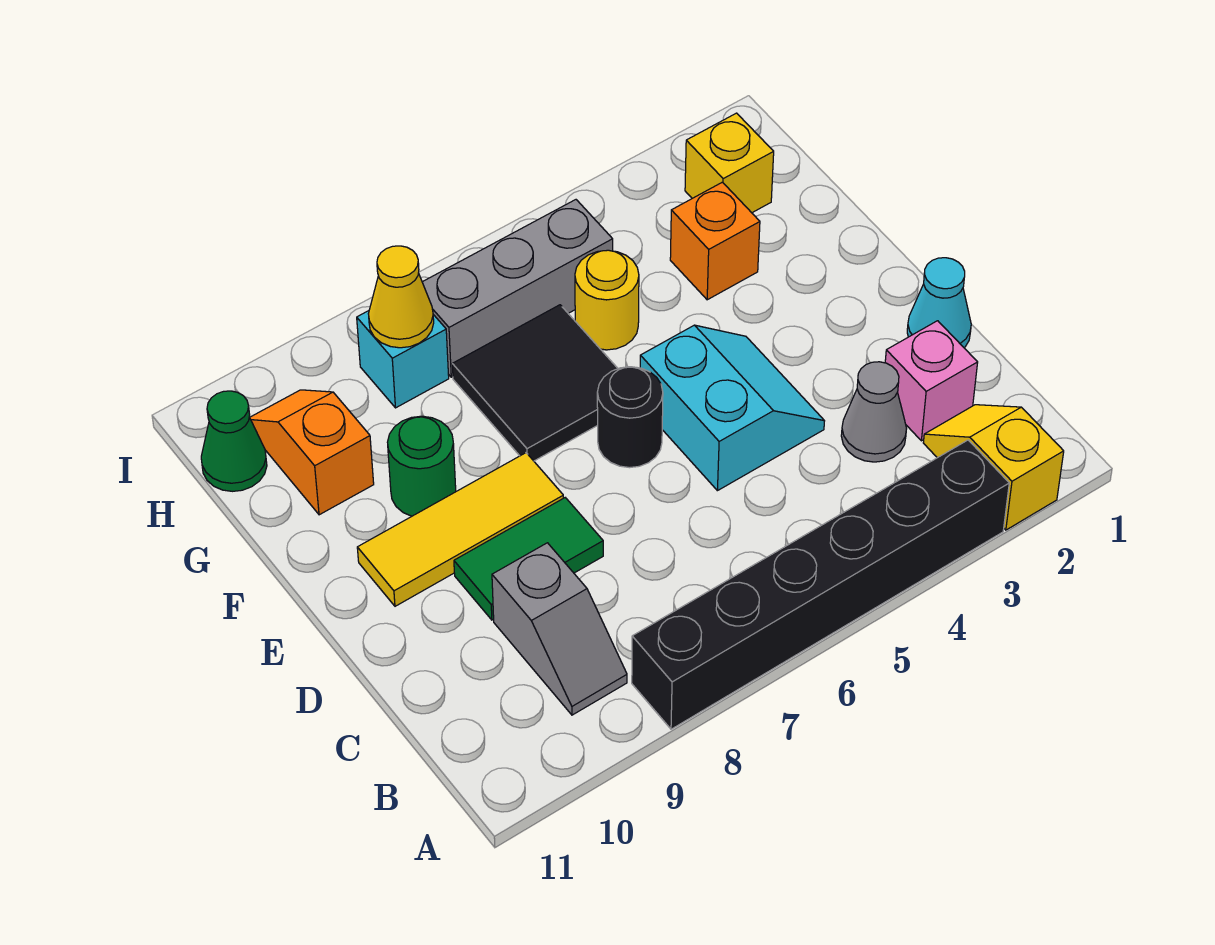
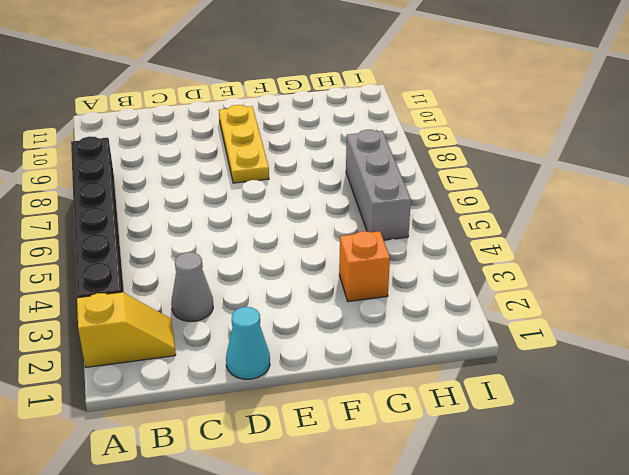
yellow 1x3 plate [219,105,269,183] -> yellow 1x3 tile [357,453,563,606]
none -> grey 1x2 slope [492,543,627,715]
none -> pink 1x1 brick [885,321,978,441]
none -> cyan 2x2 slope [640,325,824,491]

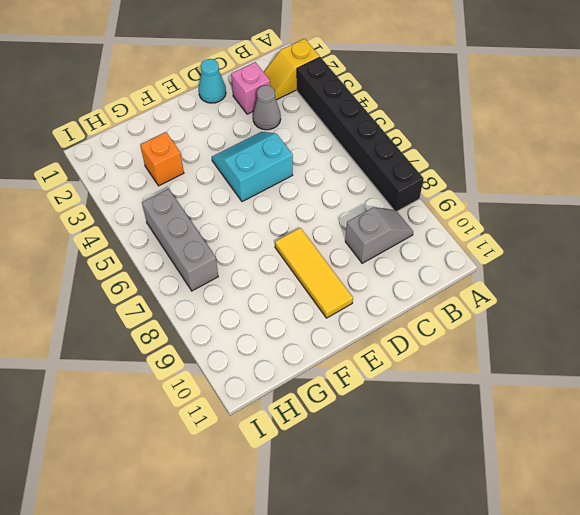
none -> green 1x2 tile [454,498,603,620]
none -> black 1x1 round brick [597,367,663,468]
none -> black 2x2 tile [452,305,618,461]

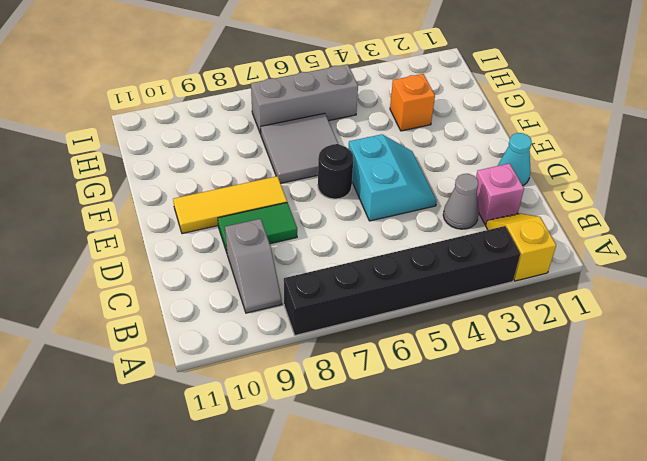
grey 2x2 tile [261,113,338,183] -> black 2x2 tile [452,305,618,461]
none -> green 1x1 round brick [387,416,456,516]
none -> yellow 1x1 round brick [575,250,639,350]
none -> orange 1x2 slope [250,390,374,515]

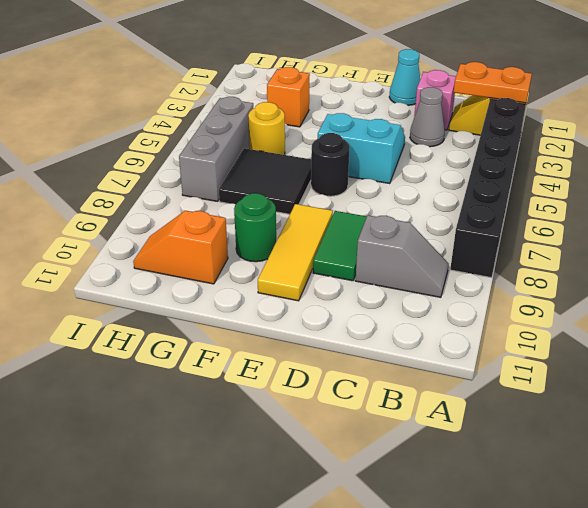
orange 1x2 plate [454,62,532,103] -> none
none -> yellow 1x1 brick [685,113,774,213]
none -> cyan 1x1 brick [357,311,449,408]
none -> green 1x1 cone [201,391,267,491]

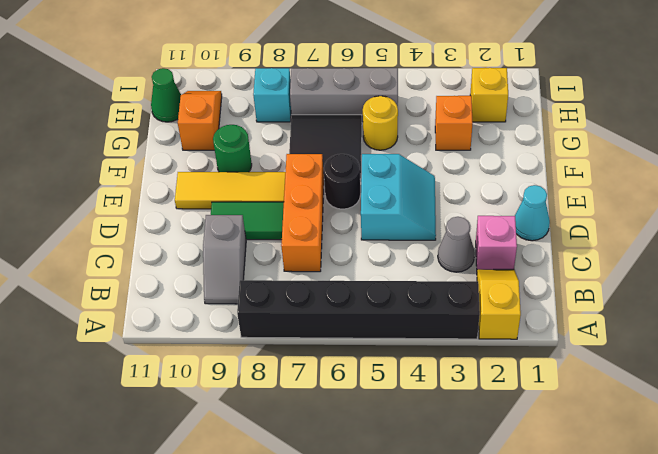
orange 1x3 brick [281,154,324,272] -> none
none -> yellow 1x1 cone [368,246,434,348]

